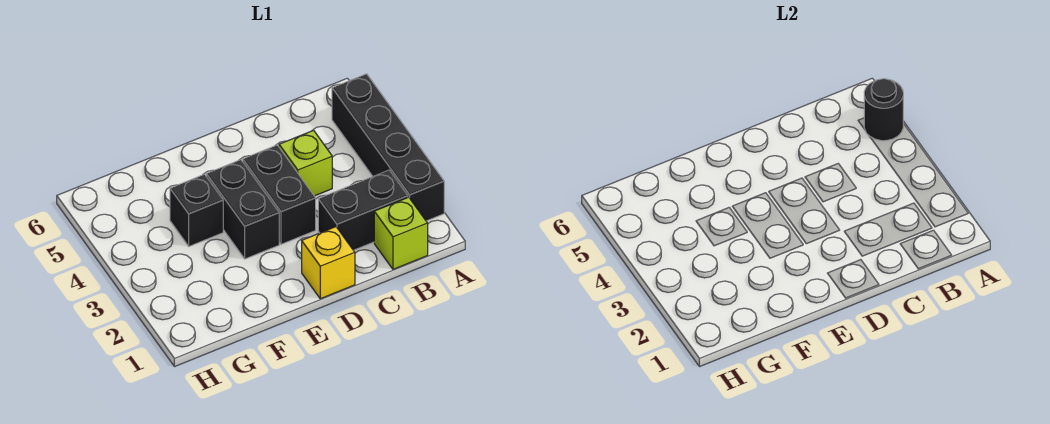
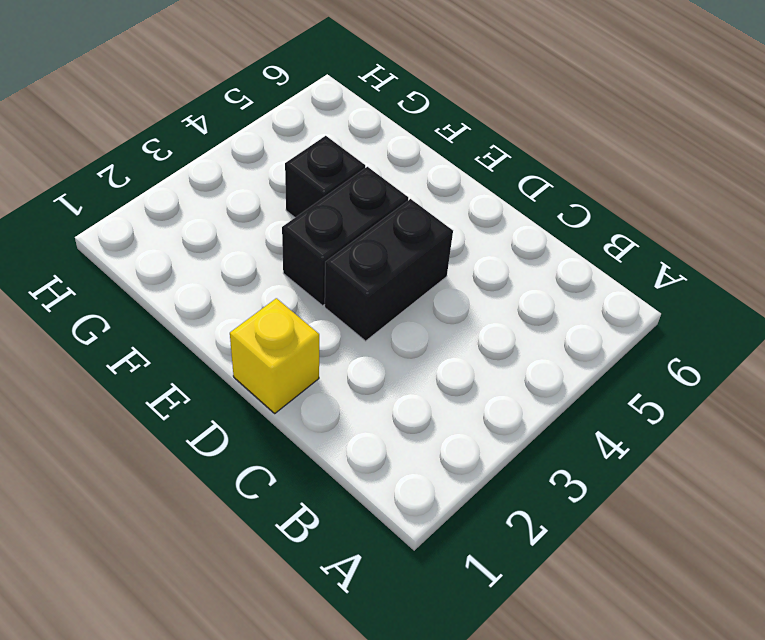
none -> black 1x4 brick [332,74,444,221]
none -> lime 1x1 brick [374,197,428,269]

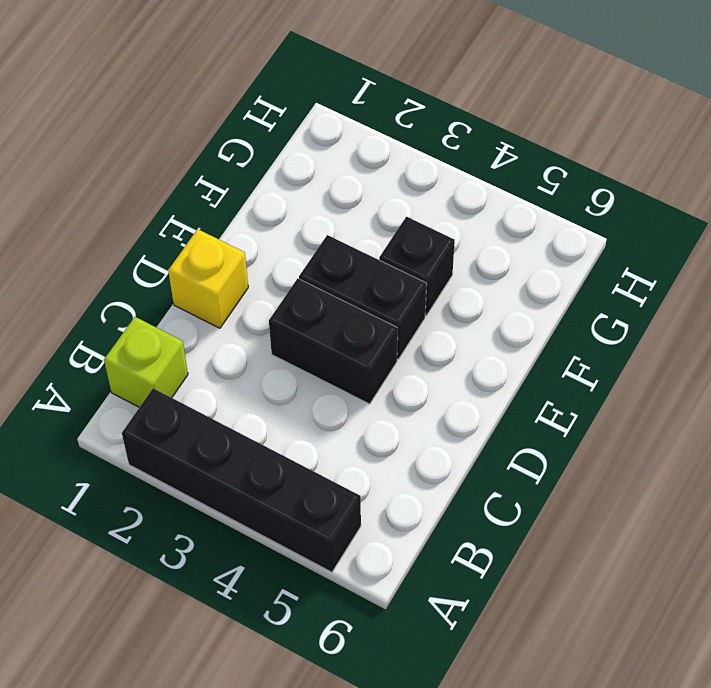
none -> black 1x2 brick [318,170,408,250]
none -> lime 1x1 brick [279,130,332,196]

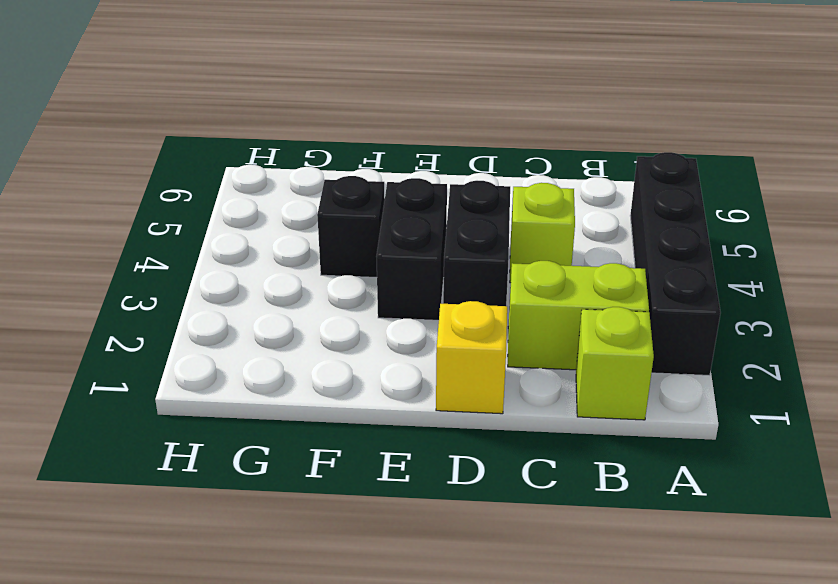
lime 1x2 brick [508,261,649,370] -> black 1x2 brick [318,170,408,250]
none -> black 1x1 round brick [864,79,903,141]

